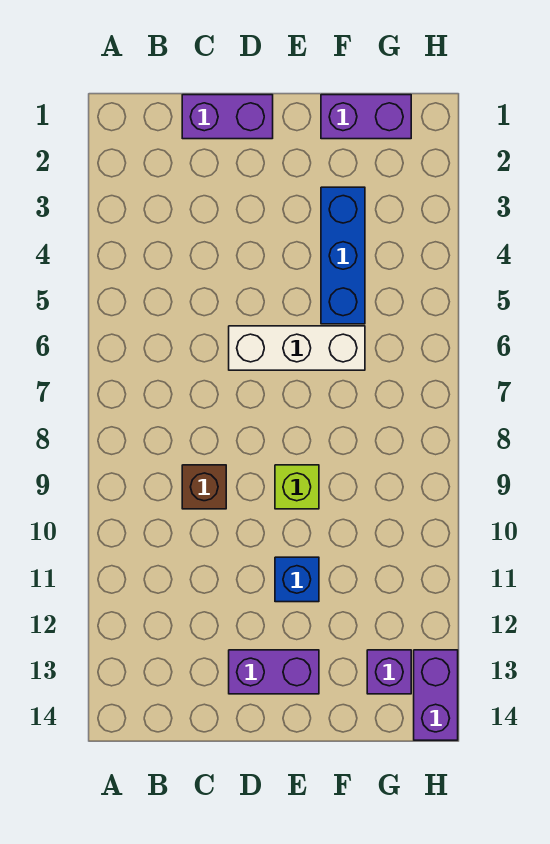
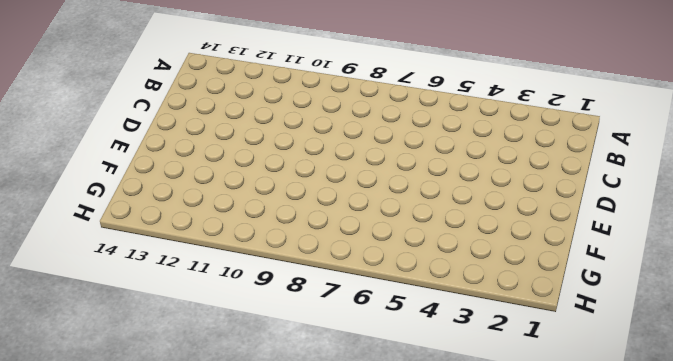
none -> purple 1x2 brick [182,95,273,139]
none -> brown 1x1 brick [182,465,226,509]

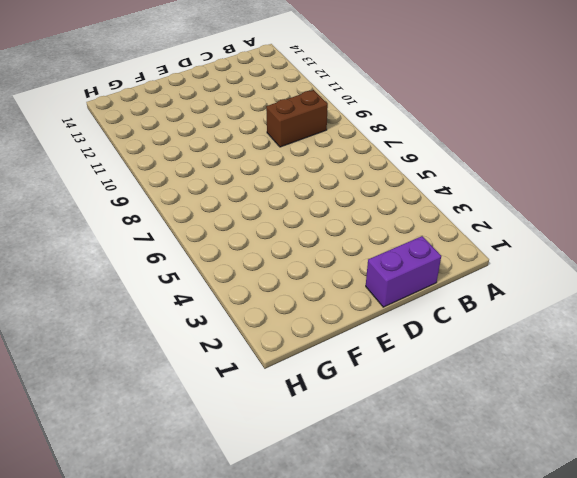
brown 1x2 brick [266,90,328,147] -> brown 1x1 brick [182,465,226,509]
none -> white 1x3 brick [229,326,365,370]
none -> purple 1x2 brick [229,650,319,694]

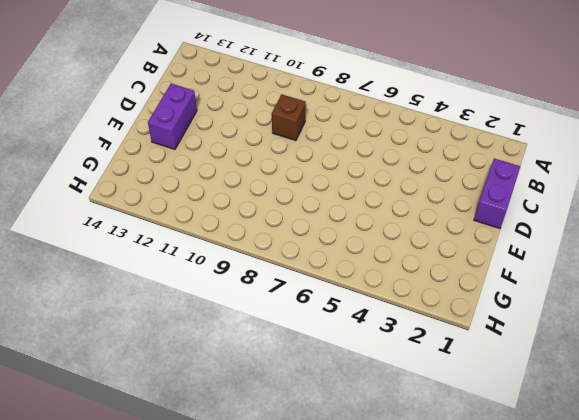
none -> white 1x3 brick [229,326,365,370]
none -> lime 1x1 brick [275,465,319,509]

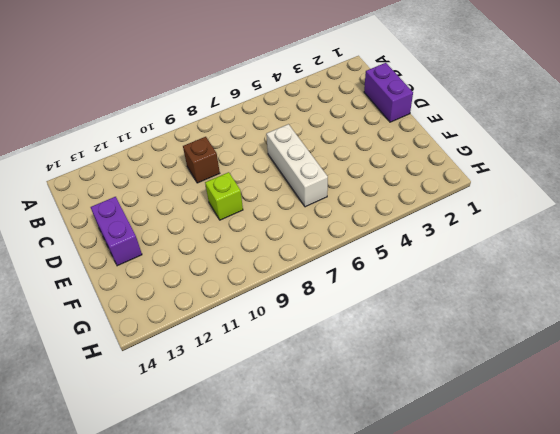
none -> blue 1x1 brick [275,557,319,602]
none -> purple 1x2 brick [321,95,411,139]

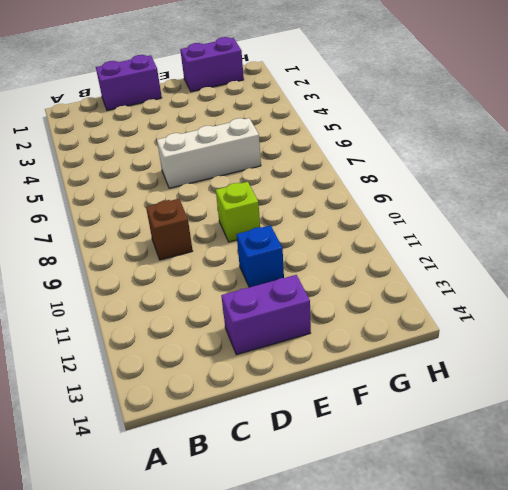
none -> blue 1x3 brick [321,187,365,324]
none -> purple 1x1 brick [367,650,411,694]

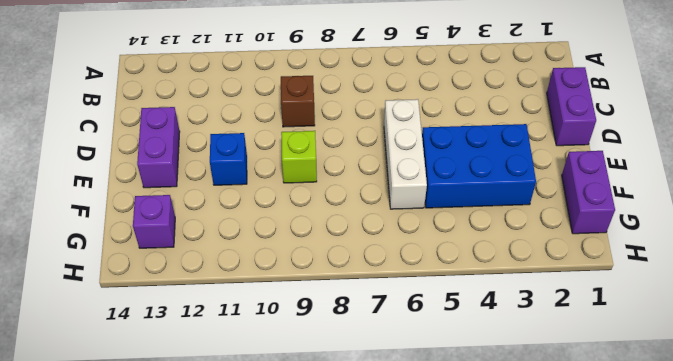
blue 2x3 brick [422,124,536,208] -> blue 1x3 brick [321,187,365,324]
none -> purple 1x2 brick [414,650,458,740]

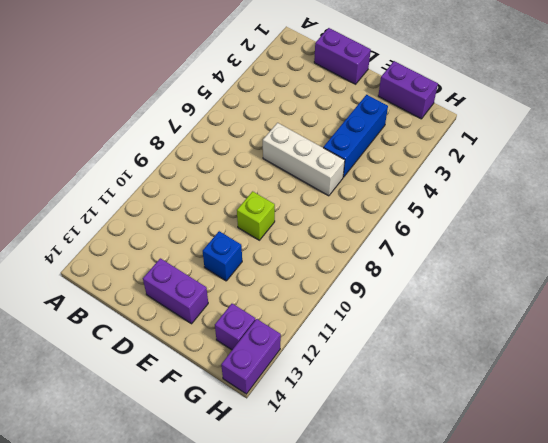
none -> brown 1x1 brick [182,465,226,509]

